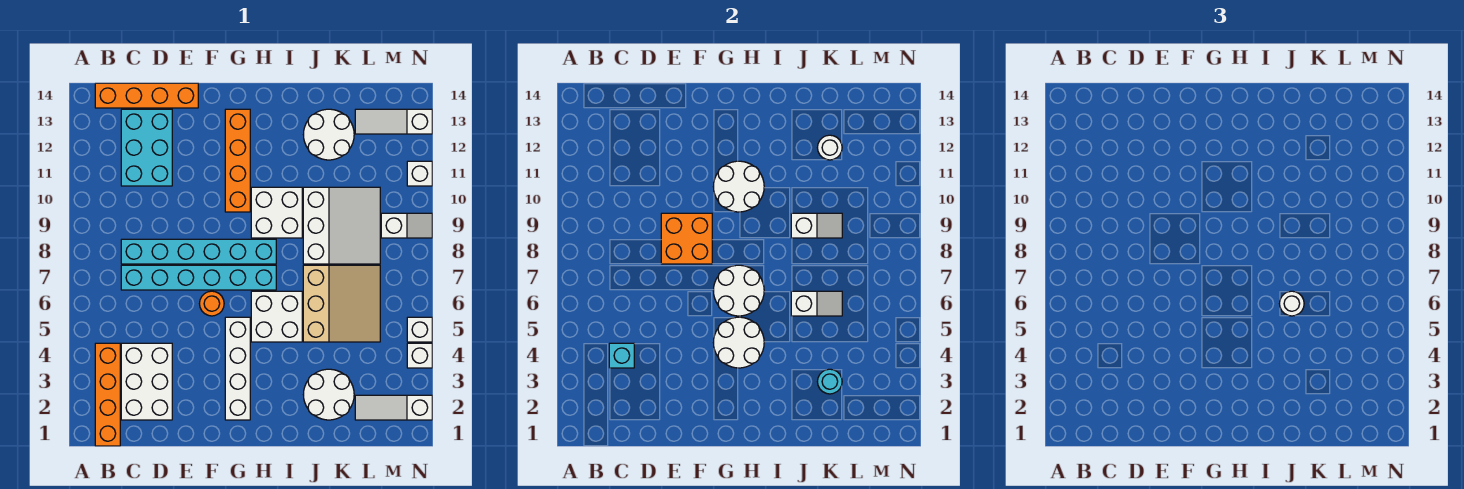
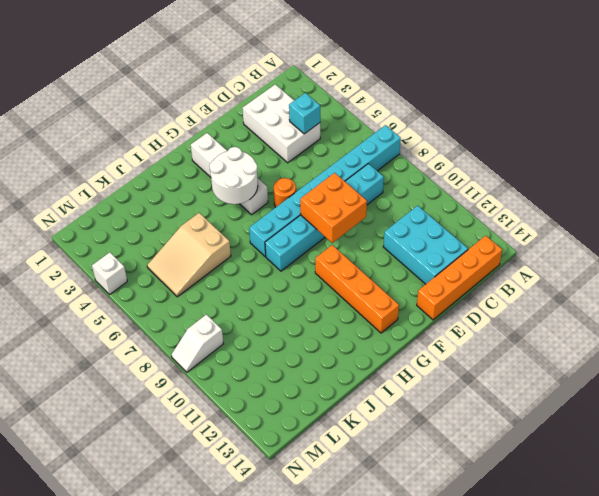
cyan 1x8 brick [249,125,401,257] -> cyan 1x6 brick [121,265,276,290]
tan 2x3 slope [147,213,231,297] -> tan 3x3 slope [303,265,380,342]
none -> orange 1x4 brick [95,343,120,446]
none -> white 2x2 brick [251,291,302,342]
none -> white 2x2 brick [251,187,302,238]
none -> white 2x2 round brick [303,369,354,420]

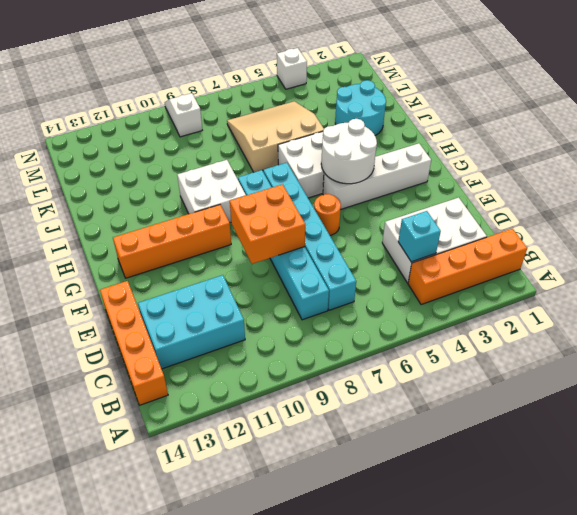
cyan 2x2 round brick [335,80,386,136] -> white 2x2 round brick [303,369,354,420]
none -> white 3x3 slope [303,187,380,264]
none -> white 2x2 round brick [303,109,354,160]
none -> white 1x3 slope [355,395,432,420]
none -> white 1x3 slope [355,109,432,134]

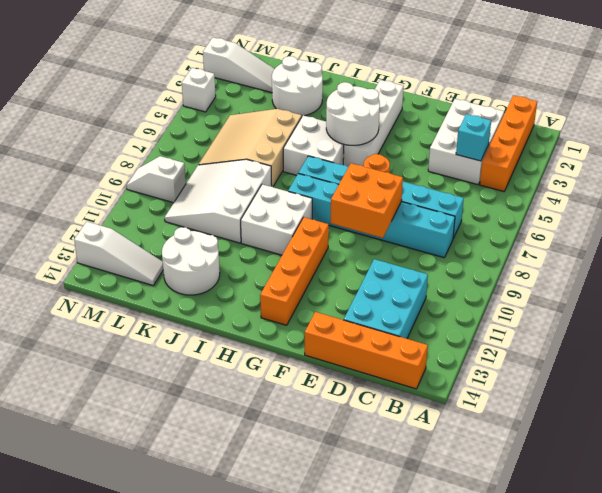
none -> white 1x1 brick [407,317,432,342]
none -> white 1x1 brick [407,161,432,186]
none -> white 2x2 round brick [713,265,764,316]
none -> white 2x2 round brick [713,161,764,212]

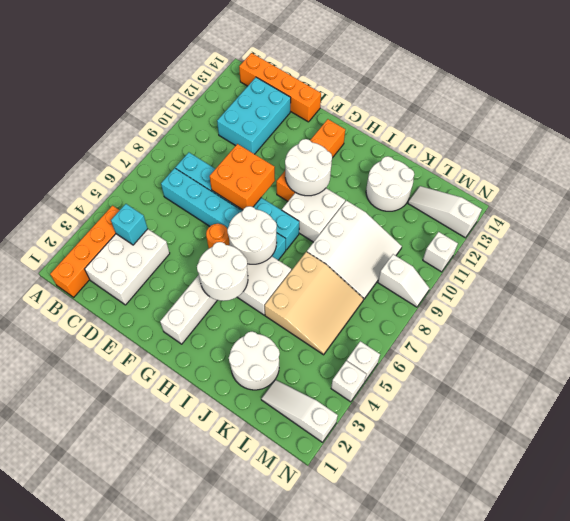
none -> white 1x2 slope [791,291,842,316]
none -> white 1x2 slope [791,213,842,238]
none -> cyan 1x1 round brick [817,369,842,394]
none -> white 1x1 round brick [817,135,842,160]

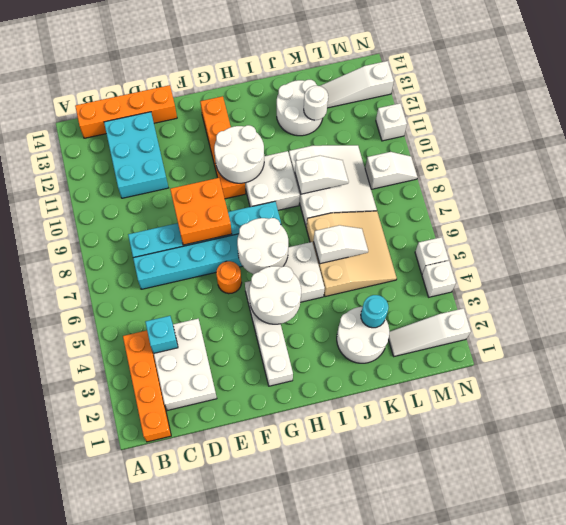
none -> white 1x1 round brick [1279,291,1304,316]

